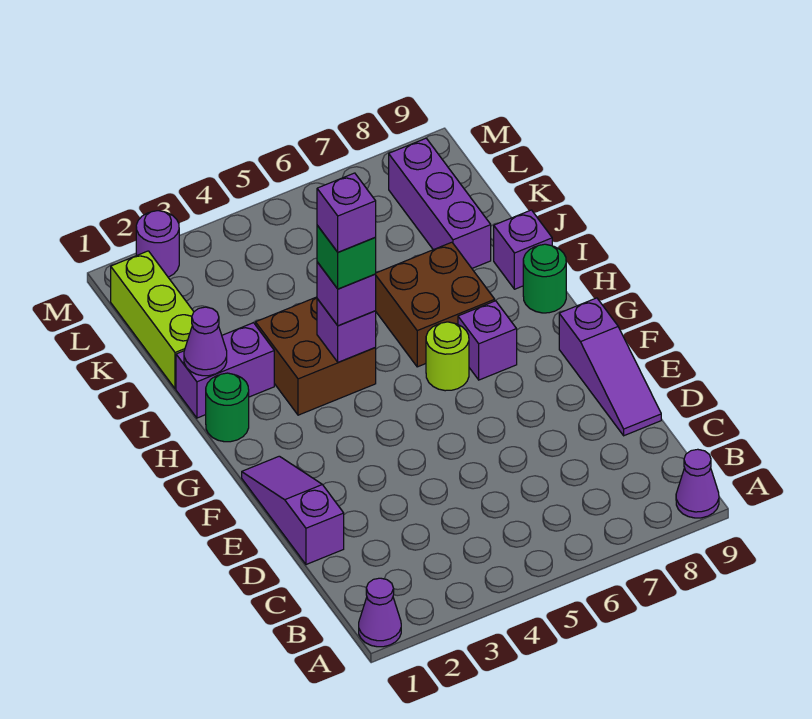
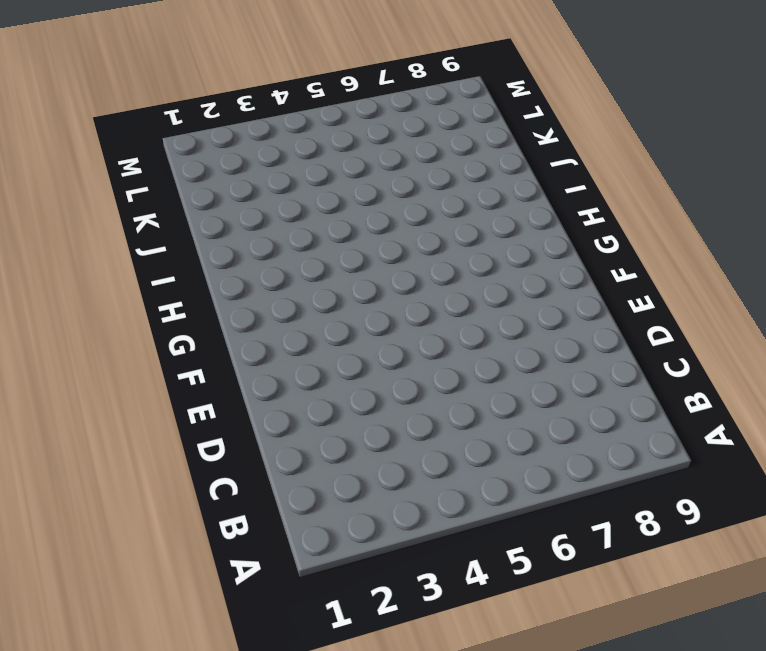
none -> purple 1x1 cone [359,578,401,647]
none -> purple 1x1 cone [676,449,719,518]
none -> purple 1x3 slope [242,456,344,565]

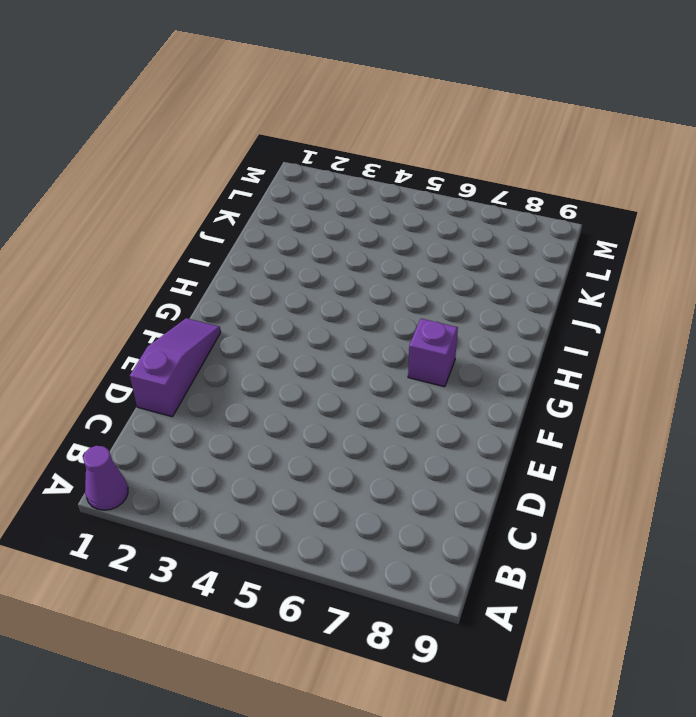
none -> purple 1x1 cone [676,449,719,518]
none -> purple 1x3 slope [559,298,661,436]
none -> lime 1x1 round brick [426,322,469,391]

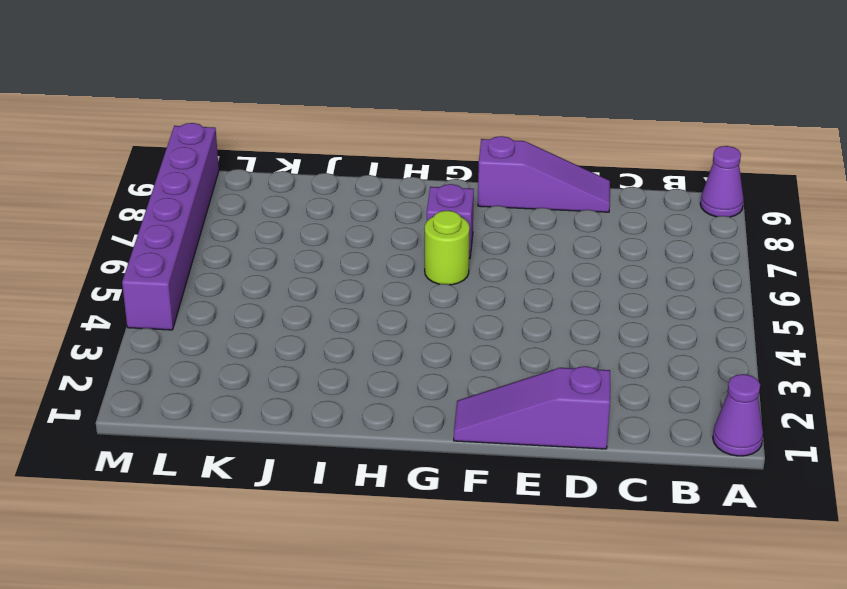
purple 1x6 brick [122,123,219,330] -> none
none -> green 1x1 round brick [206,373,249,442]
none -> brown 2x2 brick [256,297,376,415]
none -> brown 2x2 brick [376,242,495,367]

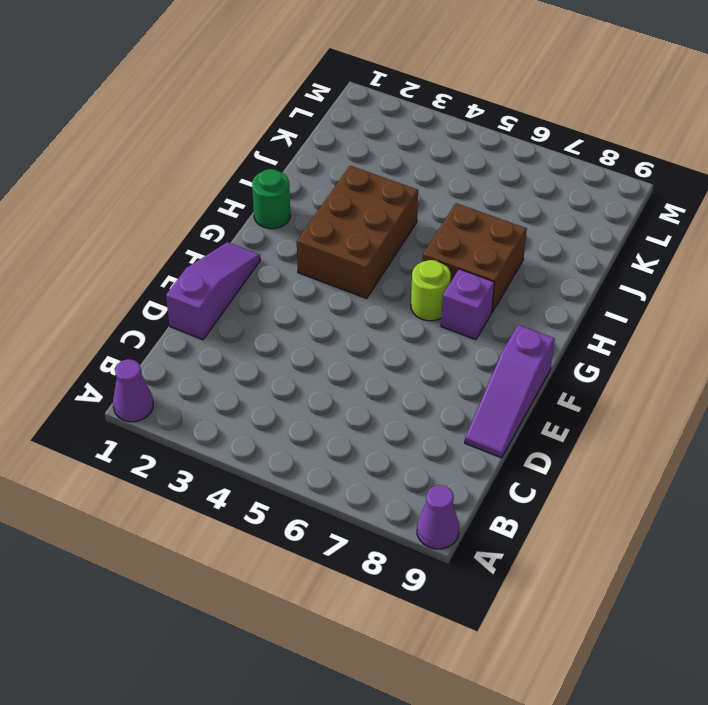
brown 2x3 brick [297,166,418,298] -> brown 2x2 brick [256,297,376,415]
none -> green 1x1 round brick [523,244,566,313]
none -> purple 1x2 brick [176,323,274,418]
none -> purple 1x1 brick [494,210,552,289]

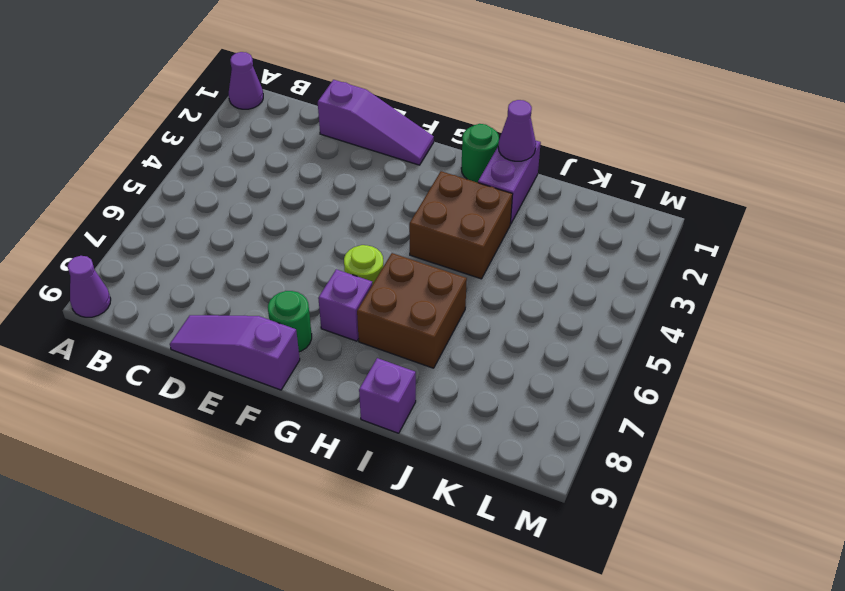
green 1x1 round brick [268,291,312,352] -> green 1x1 round brick moved to [523,244,566,313]
none -> lime 1x3 brick [111,251,194,389]
none -> purple 1x3 brick [389,138,491,268]
none -> purple 1x1 round brick [136,211,179,277]

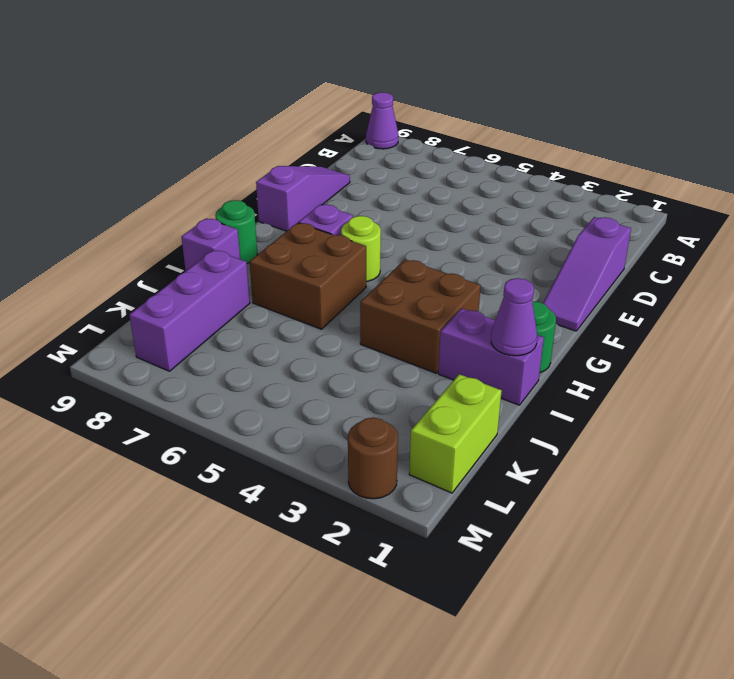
lime 1x2 brick [409,374,502,493] -> lime 1x3 brick [111,251,194,389]
brown 1x1 round brick [348,417,398,499] -> purple 1x1 round brick [136,211,179,277]
none -> purple 1x1 cone [359,578,401,647]
none -> purple 1x1 brick [317,299,376,362]
none -> purple 1x1 brick [317,262,376,326]

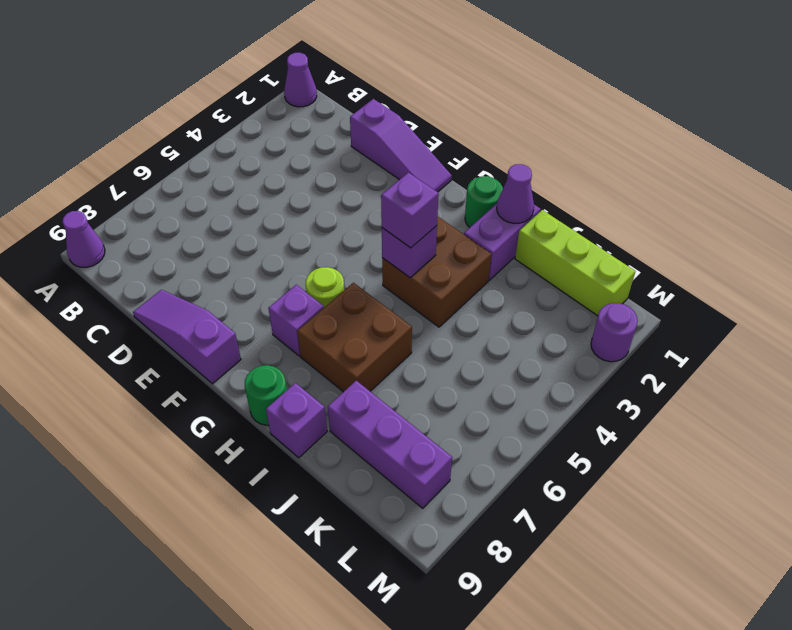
none -> green 1x1 brick [317,225,376,289]
none -> purple 1x1 brick [317,173,376,252]

